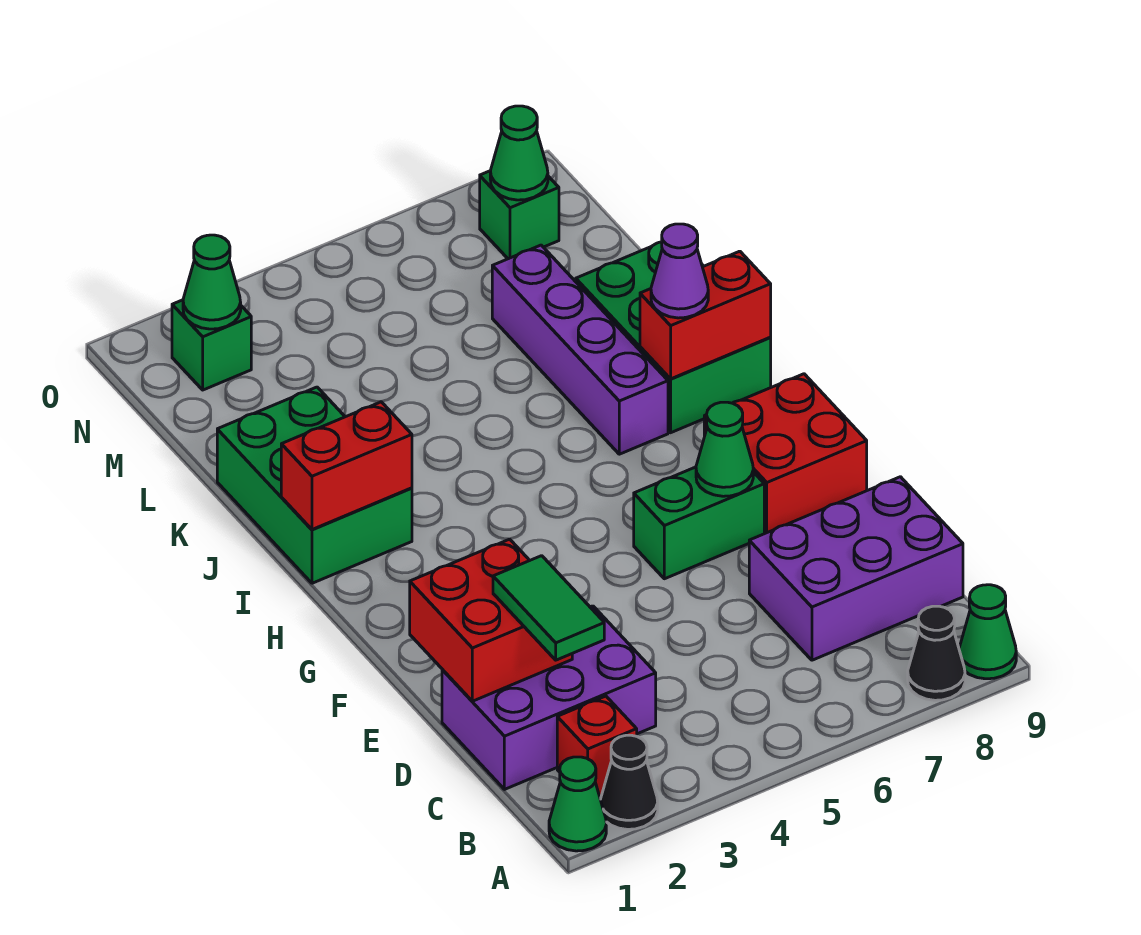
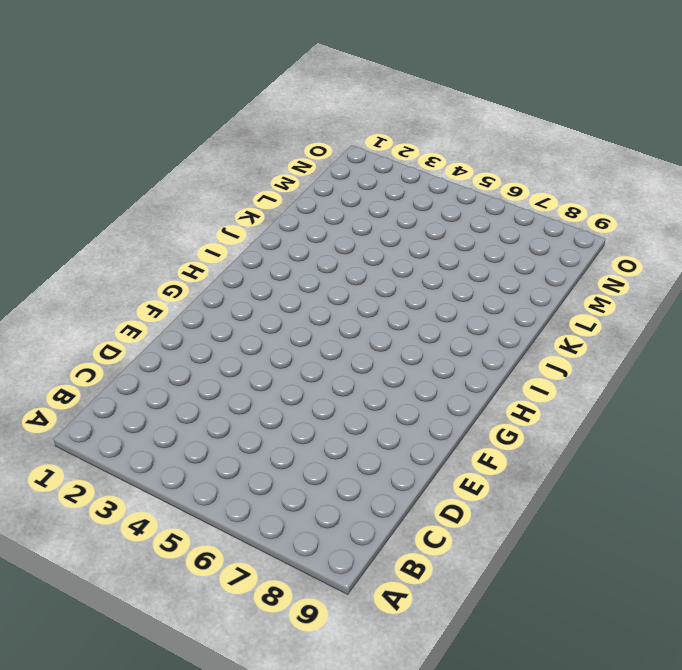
none -> green 1x1 cone [549,757,606,851]
none -> black 1x1 cone [600,735,658,829]
none -> black 1x1 cone [908,606,965,700]

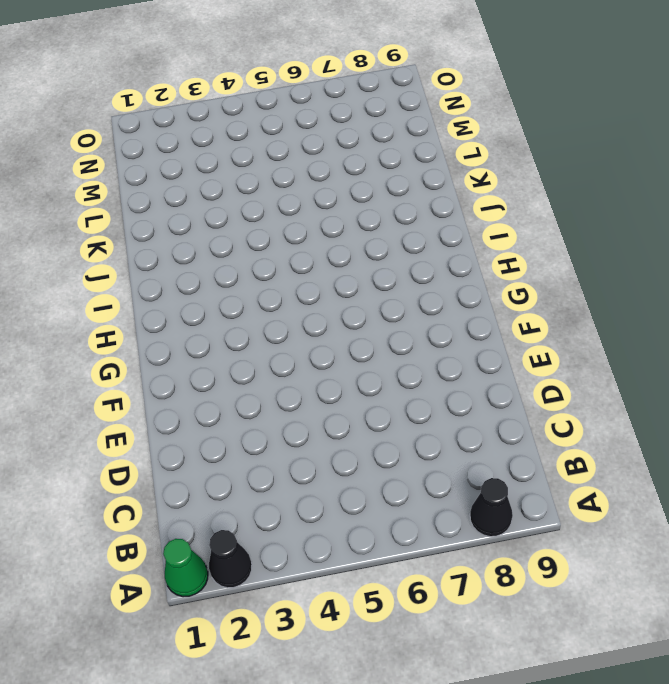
none -> green 1x1 cone [959,585,1016,679]
none -> red 1x1 brick [557,696,637,797]
none -> purple 2x3 brick [442,606,656,789]

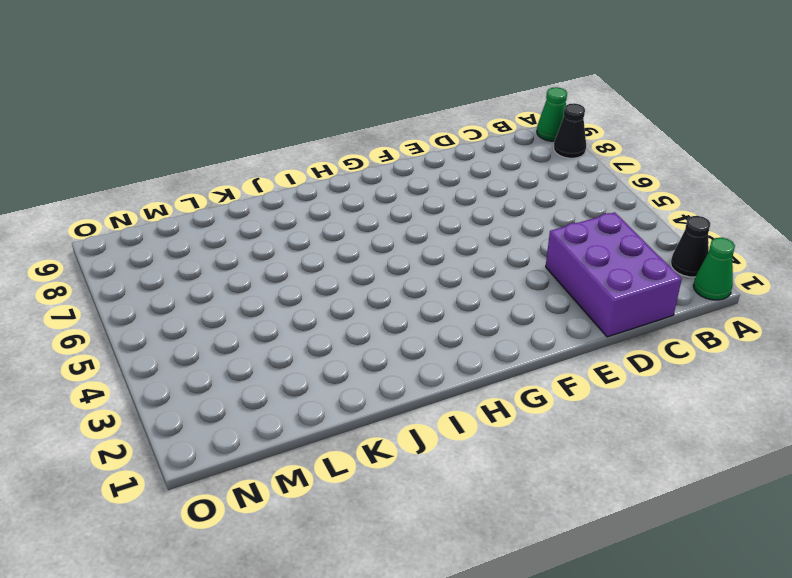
none -> red 1x1 brick [557,696,637,797]
none -> purple 2x3 brick [749,477,963,660]
none -> green 1x2 brick [634,467,764,579]

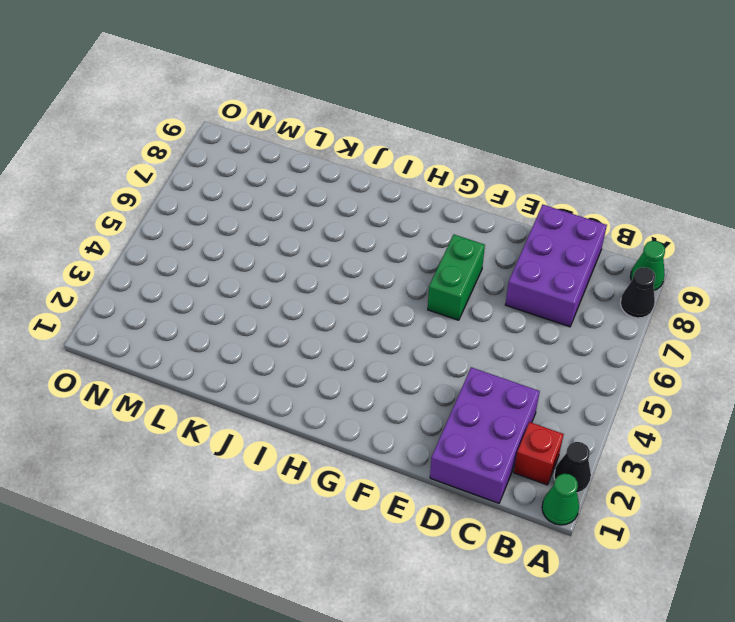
none -> red 2x2 brick [704,374,867,534]
none -> green 2x3 brick [217,387,412,583]
none -> purple 1x4 brick [492,245,668,454]

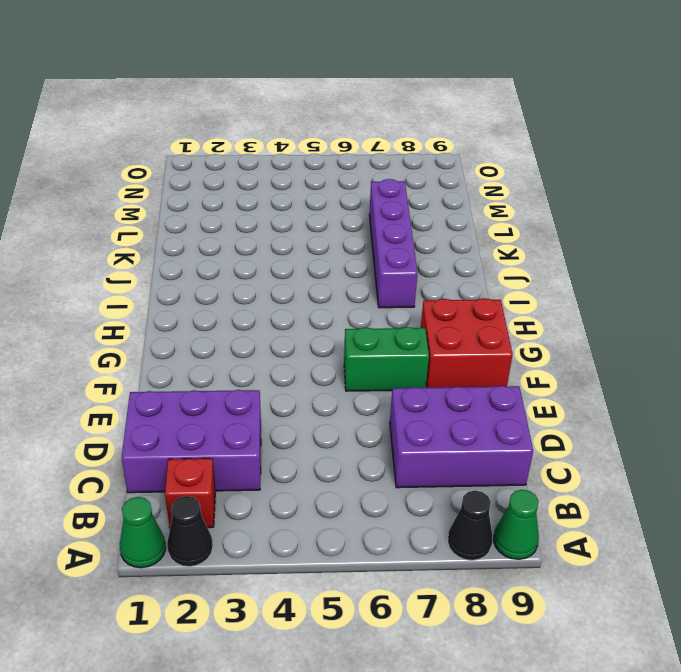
none -> green 2x3 brick [217,387,412,583]
none -> green 2x3 brick [576,242,771,433]
none -> green 1x1 brick [172,300,251,390]

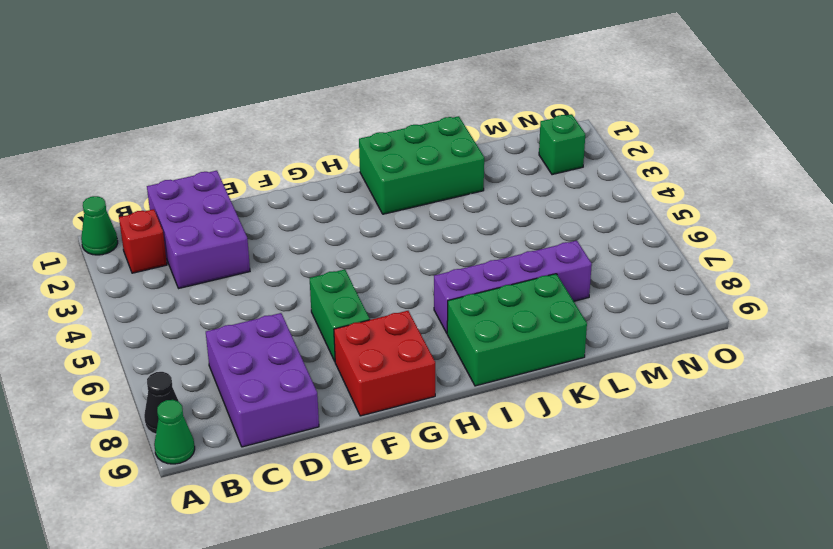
none -> black 1x1 cone [600,735,658,829]
none -> green 1x1 brick [480,171,559,259]
none -> red 2x2 brick [410,539,572,701]

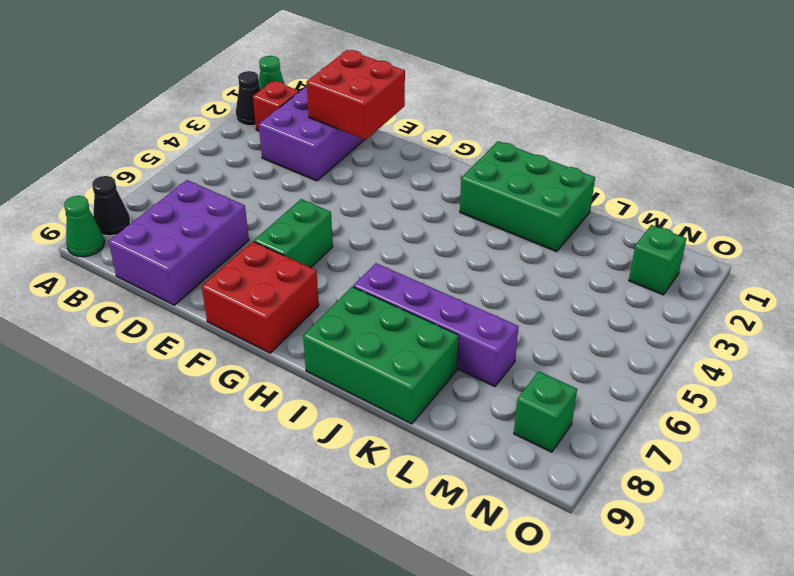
none -> green 1x1 cone [696,402,753,496]
none -> red 1x2 brick [281,402,412,529]
none -> red 1x2 brick [640,251,771,379]

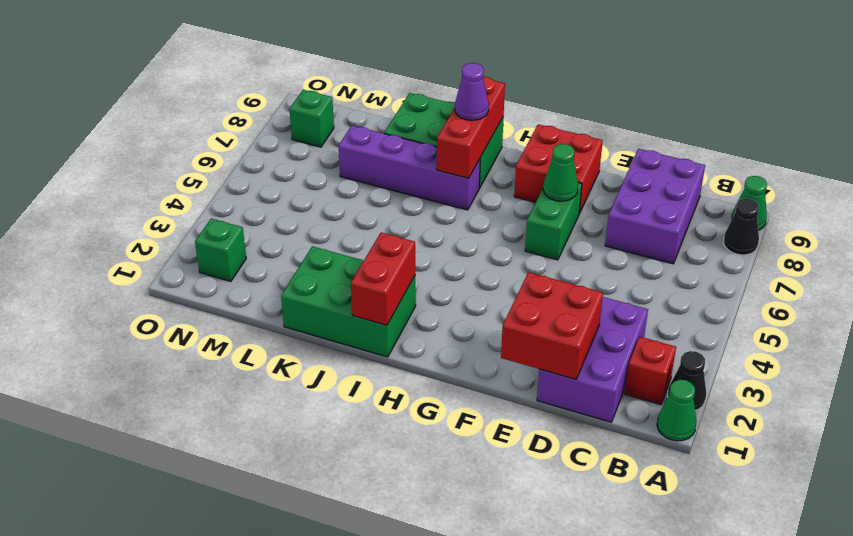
red 1x3 brick [437,77,505,178] -> red 1x2 brick [640,251,771,379]
none -> green 1x1 cone [183,235,241,329]
none -> green 1x1 cone [490,106,548,200]
none -> green 1x2 tile [493,556,604,660]

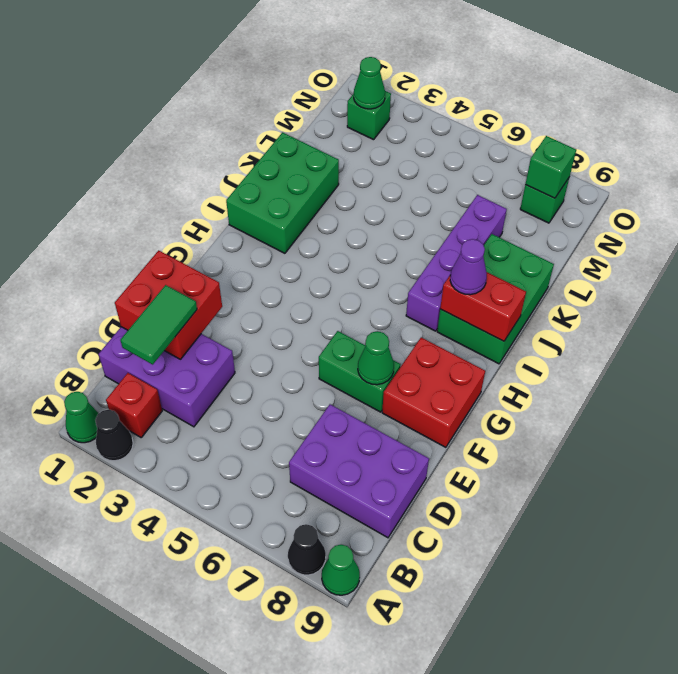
green 1x1 brick [525,136,576,198] -> green 1x1 cone [490,106,548,200]
none -> red 1x2 brick [281,402,412,529]

